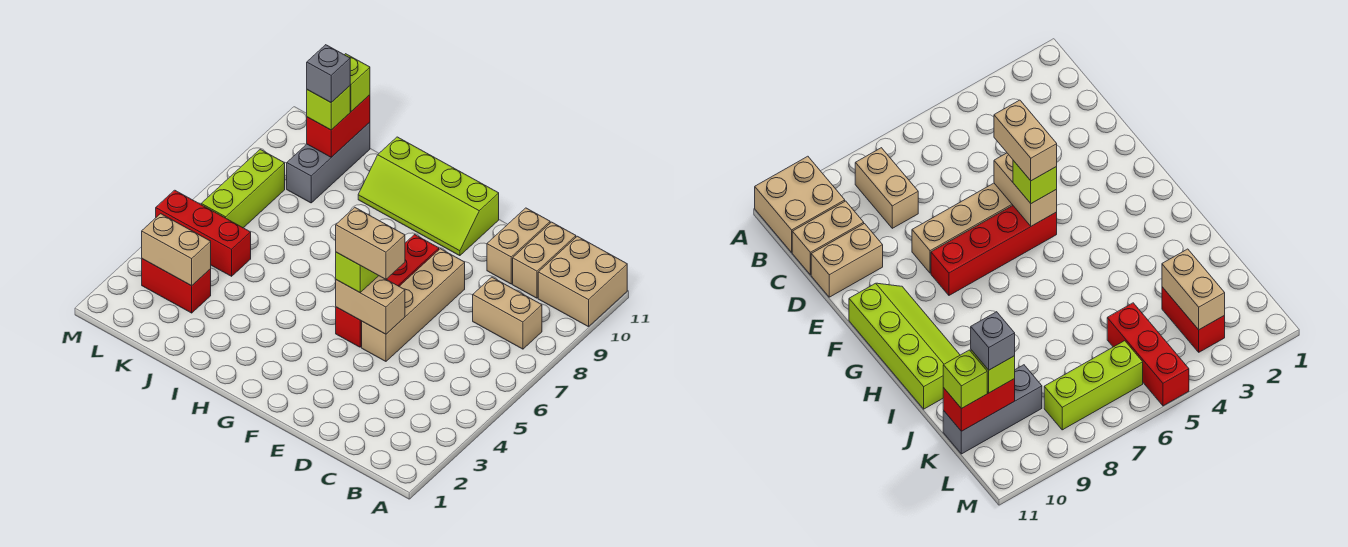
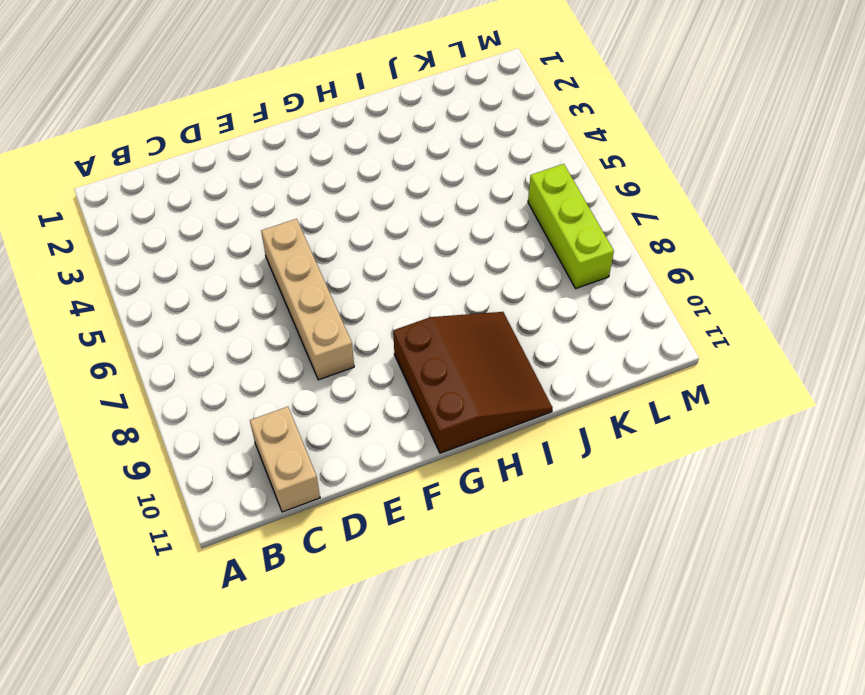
brown 3x3 slope [393,312,552,453] -> lime 2x4 slope [358,137,499,256]
none -> tan 2x2 brick [538,236,627,327]
none -> tan 1x2 brick [473,277,542,349]
none -> tan 1x2 brick [487,208,550,284]

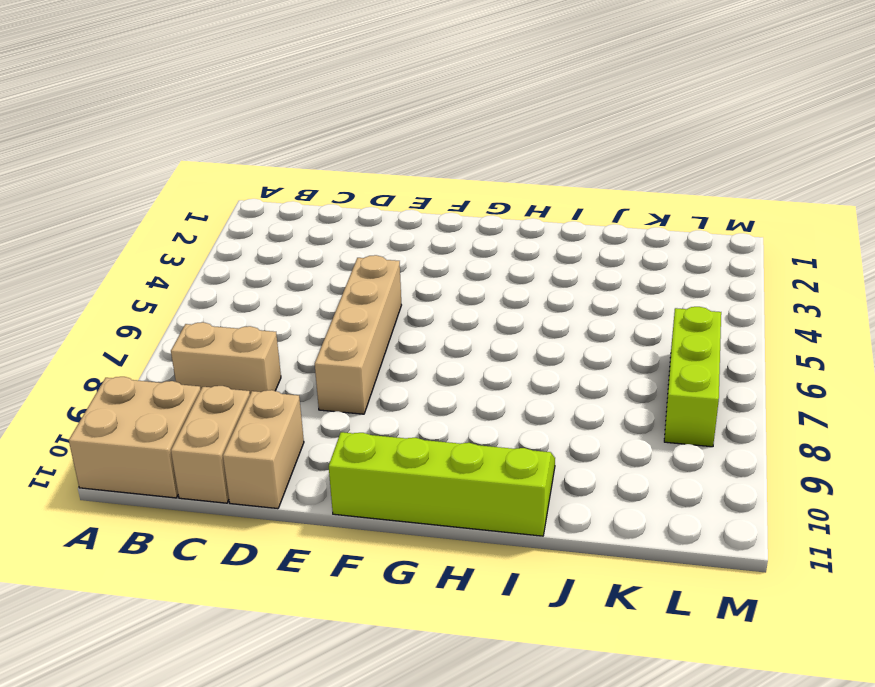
none -> red 1x4 brick [336,235,439,347]
none -> red 1x2 brick [142,259,211,313]
none -> red 1x3 brick [156,190,251,276]

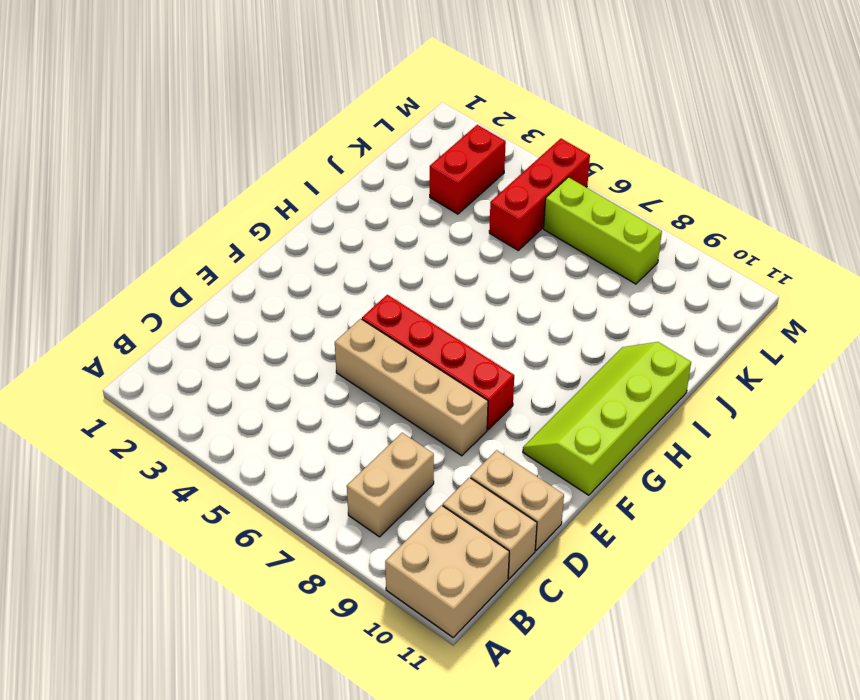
none -> grey 1x3 brick [287,122,370,203]
none -> tan 1x2 brick [336,276,405,334]
none -> tan 1x2 brick [142,214,211,286]

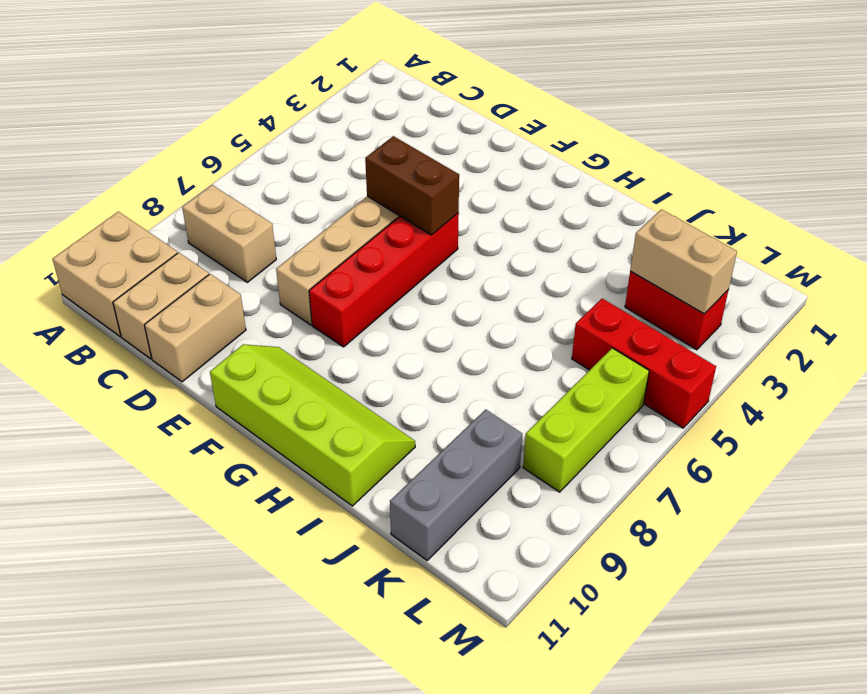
brown 1x2 brick [365,136,459,235] -> tan 1x2 brick [336,276,405,334]
none -> red 1x2 brick [307,95,370,157]
none -> lime 1x1 brick [336,252,379,292]
none -> lime 1x1 brick [307,86,350,130]

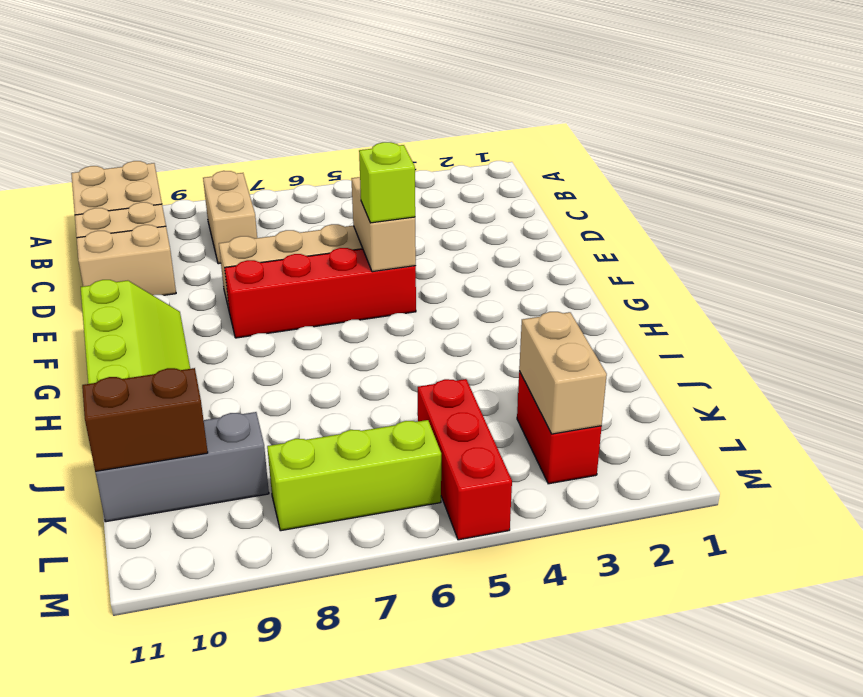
brown 1x2 brick [82,368,208,471] -> red 1x2 brick [307,95,370,157]
none -> lime 1x1 brick [307,86,350,130]
none -> lime 1x1 brick [345,54,370,111]
none -> tan 1x2 brick [336,207,405,279]

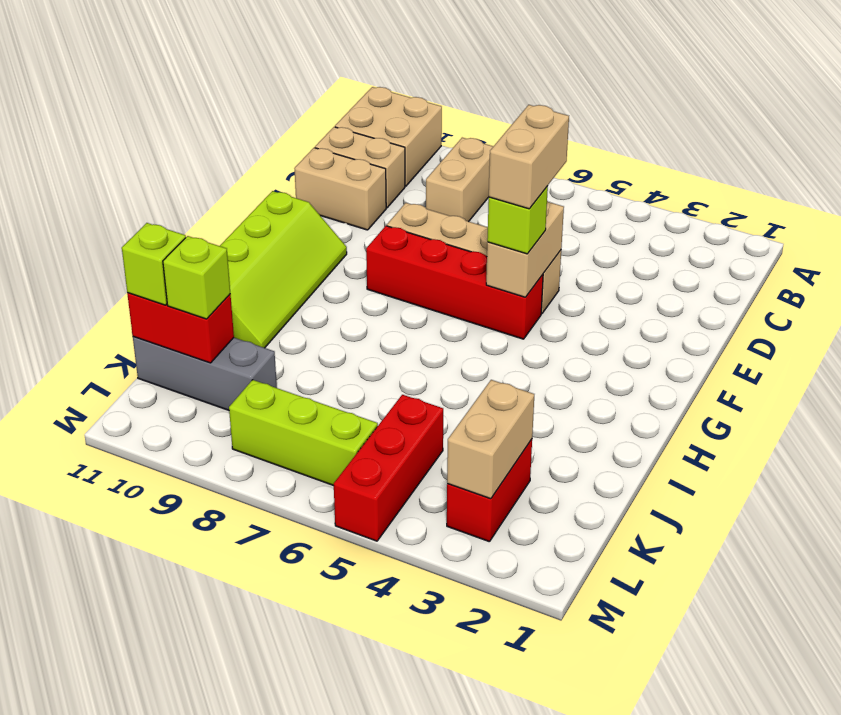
none -> grey 1x1 brick [307,45,350,102]

